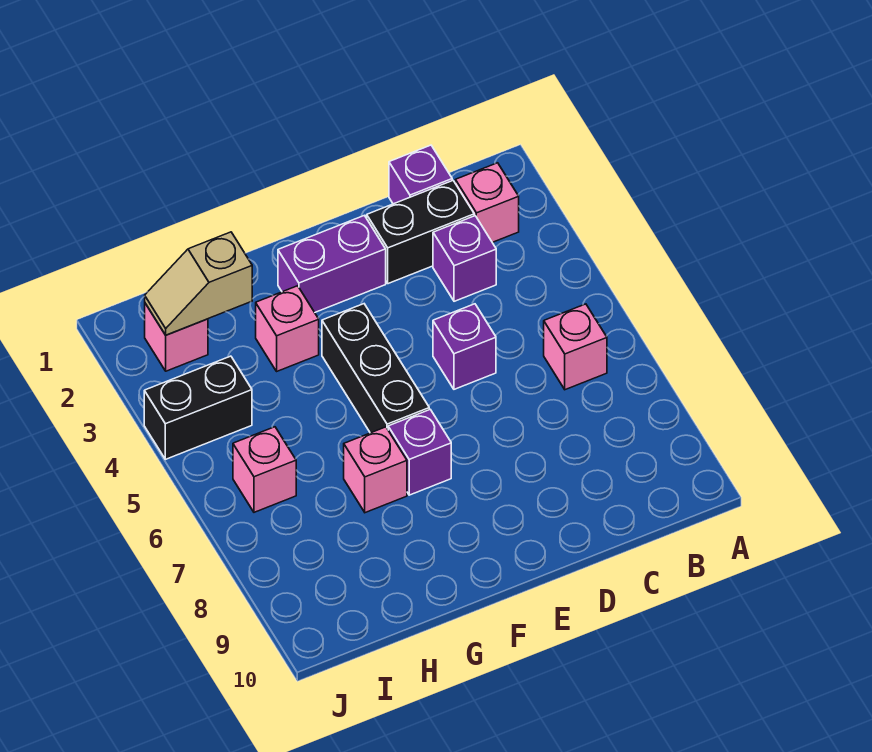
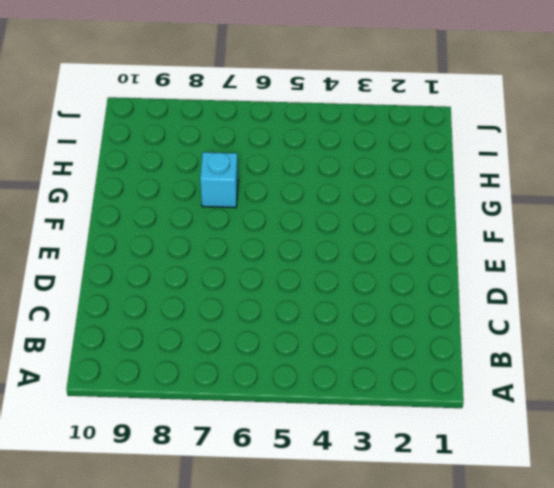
cyan 1x1 brick [200,152,238,208] -> pink 1x1 brick [344,427,407,513]
none -> pink 1x1 brick [455,163,519,242]
none -> pink 1x1 brick [544,304,607,390]
none -> purple 1x1 brick [389,145,452,204]

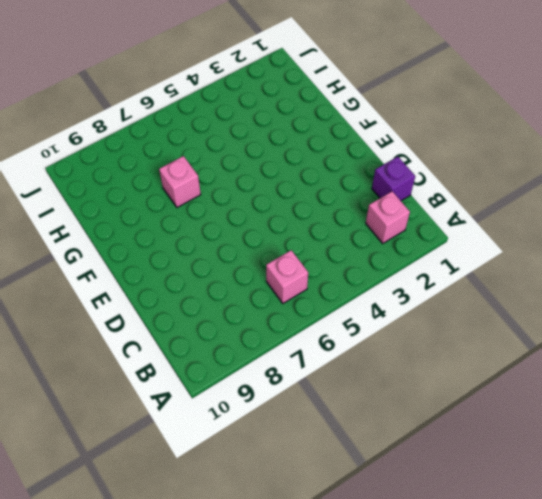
none -> black 1x2 brick [367,180,474,284]
none -> purple 1x1 brick [433,216,496,301]
none -> purple 1x1 brick [433,304,496,389]

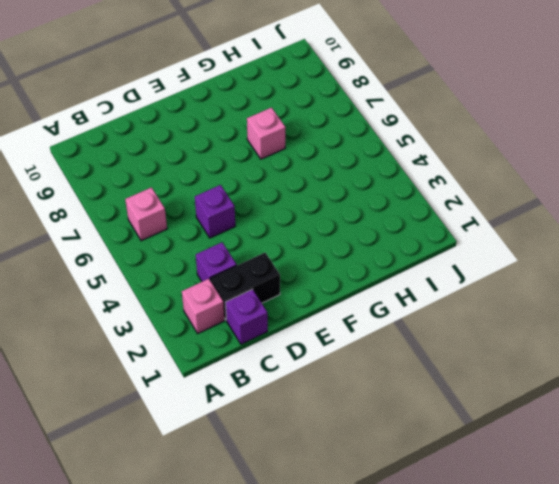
none -> purple 1x2 brick [278,215,386,312]
none -> black 1x3 brick [322,304,429,433]
none -> purple 1x1 brick [388,410,451,495]

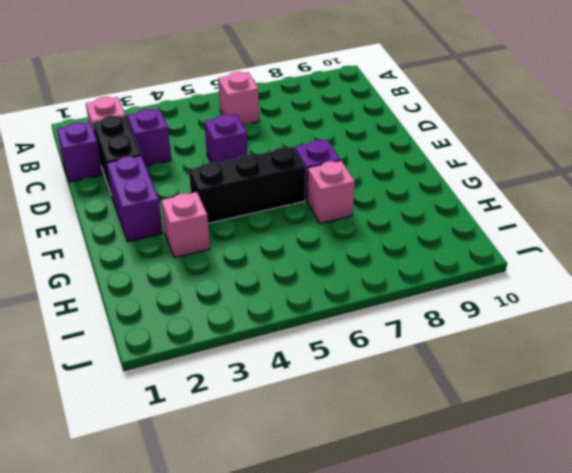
none -> pink 1x1 brick [145,303,208,371]
none -> black 1x2 brick [144,356,252,459]
none -> pink 1x1 brick [233,427,296,512]

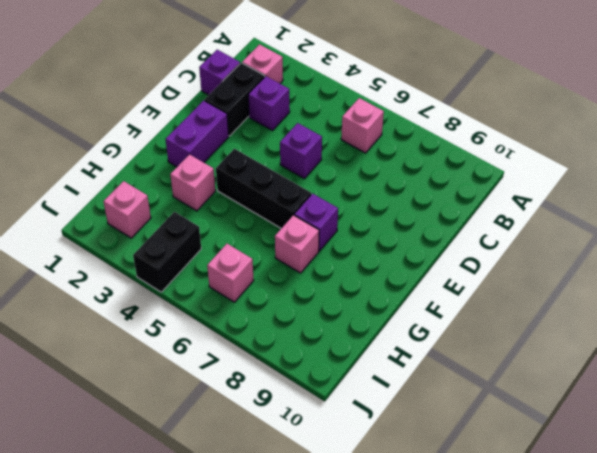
none -> tan 1x2 slope [145,232,252,335]

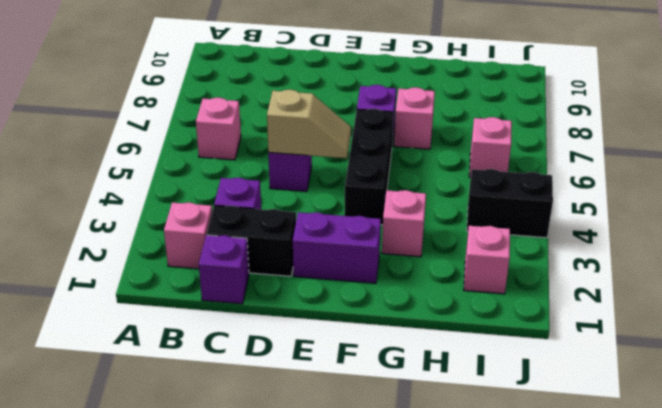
tan 1x2 slope [267,90,351,158] -> tan 1x2 slope moved to [145,232,252,335]

